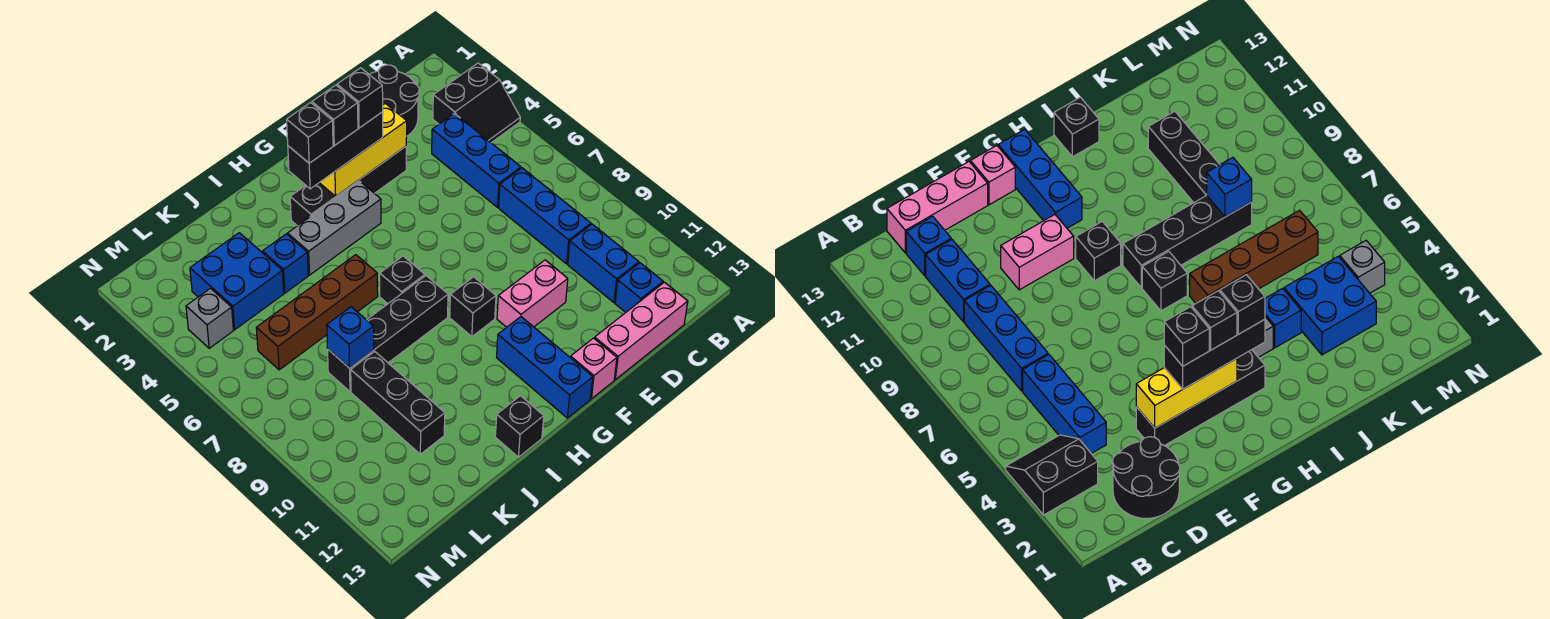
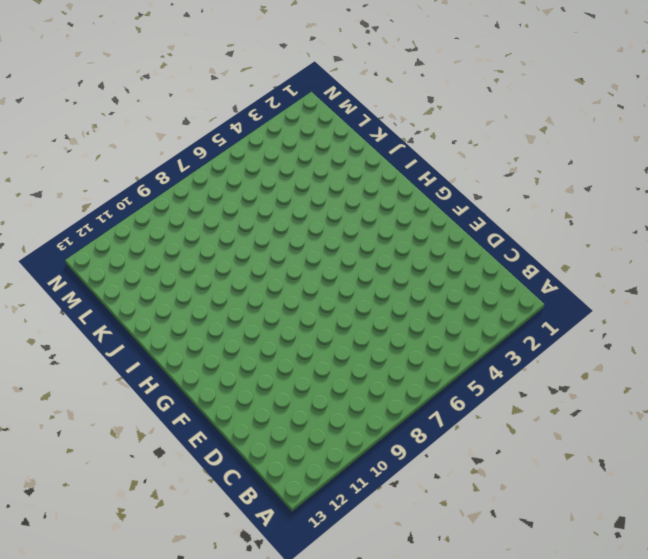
none -> black 2x2 slope [433,63,520,143]
none -> black 2x2 round brick [369,65,419,136]
none -> blue 1x3 brick [432,113,521,207]

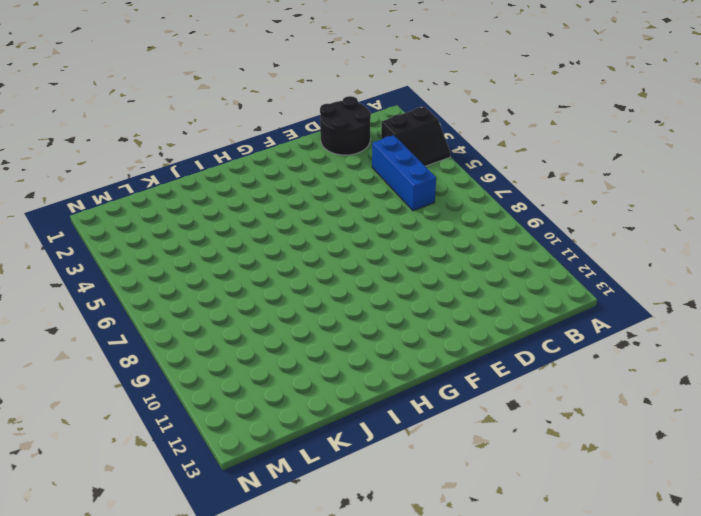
none -> blue 1x3 brick [499,168,591,264]
none -> blue 1x2 brick [568,224,639,302]
none -> blue 1x1 brick [615,263,663,312]

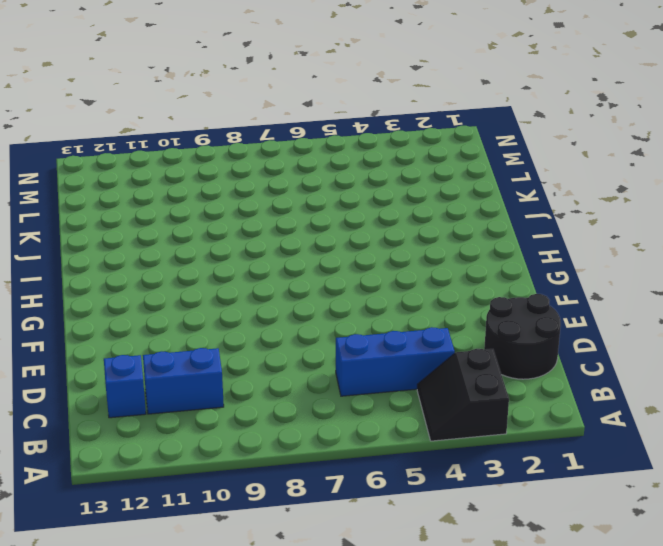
none -> blue 1x3 brick [499,168,591,264]
none -> pink 1x3 brick [595,282,688,380]
none -> black 1x4 brick [290,147,406,226]

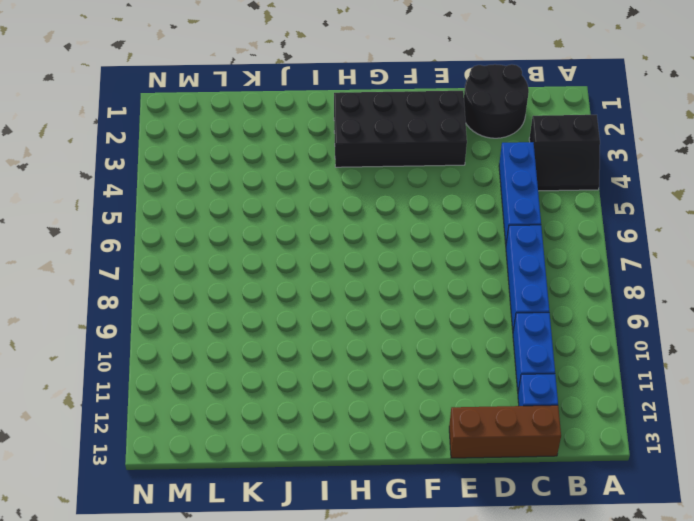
brown 1x3 brick [449,405,561,458] -> pink 1x3 brick [595,282,688,380]
black 2x4 brick [334,91,467,167] -> black 1x4 brick [290,147,406,226]
none -> pink 1x2 brick [497,260,568,327]
none -> pink 1x1 brick [570,338,617,399]
none -> grey 1x3 brick [287,181,381,275]

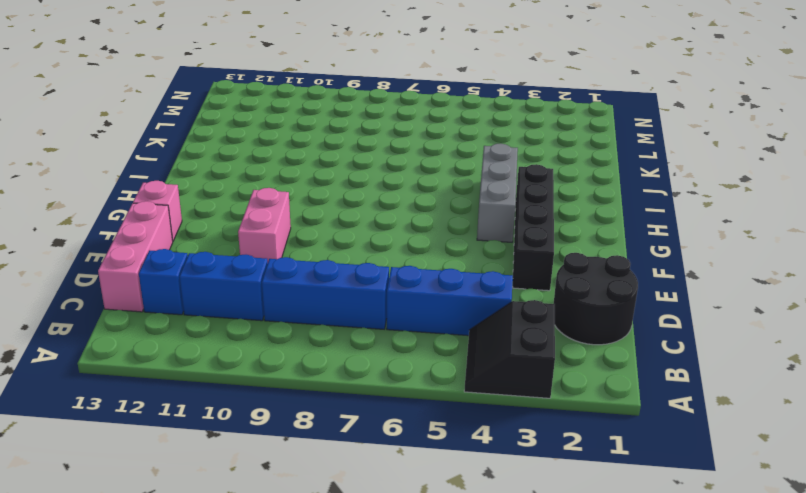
none -> black 1x1 brick [450,277,496,337]
none -> blue 1x3 brick [497,317,593,418]
none -> black 1x1 brick [380,256,425,304]

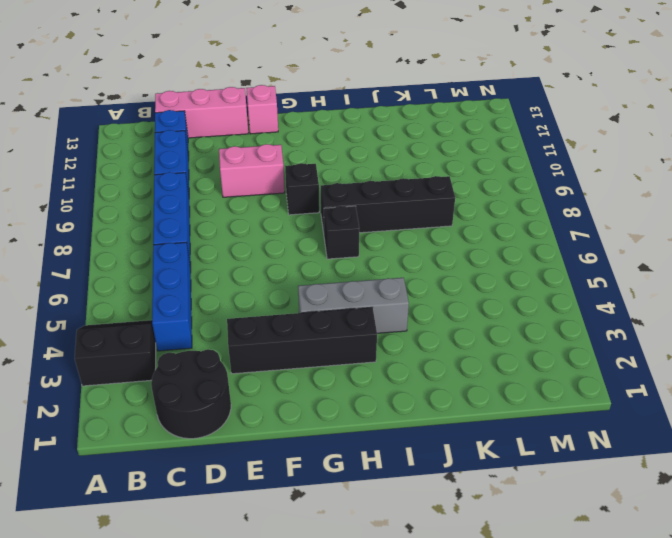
none -> blue 1x3 brick [497,317,593,418]
none -> brown 1x4 brick [256,255,378,370]
none -> black 1x1 brick [495,396,544,457]

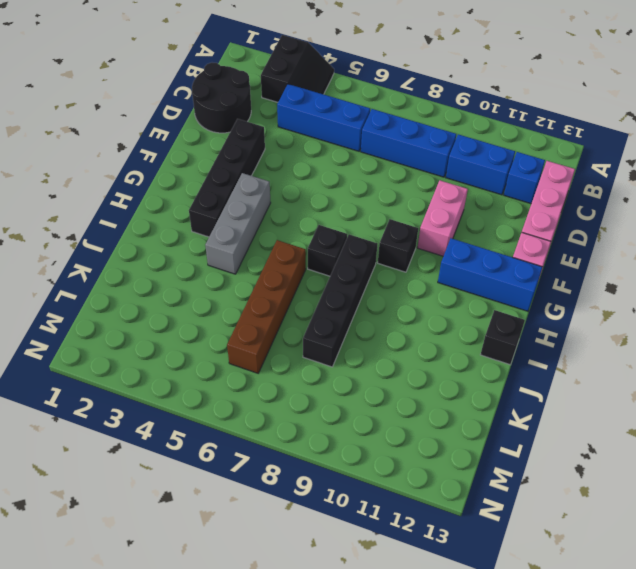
none -> blue 1x1 brick [263,234,308,293]
none -> blue 2x2 brick [190,233,284,330]
none -> black 1x3 brick [351,352,445,454]

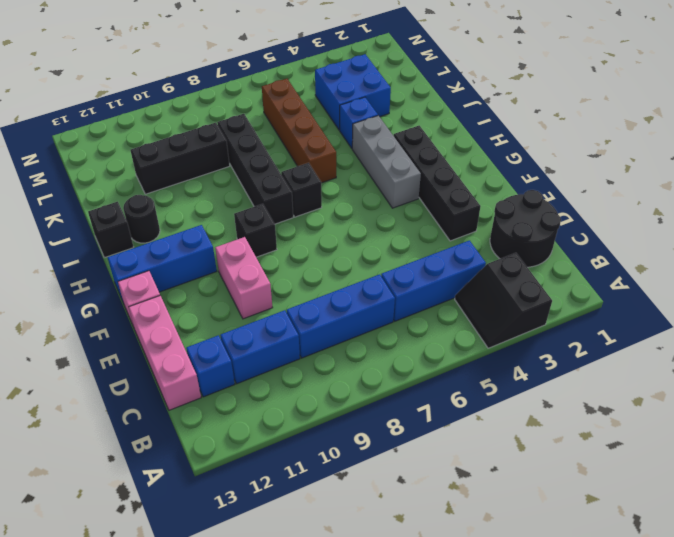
black 1x1 round brick [123,195,160,243] -> none
none -> grey 1x1 brick [186,288,233,348]
none -> yellow 1x3 brick [319,103,407,196]
none -> blue 1x1 brick [327,307,374,368]

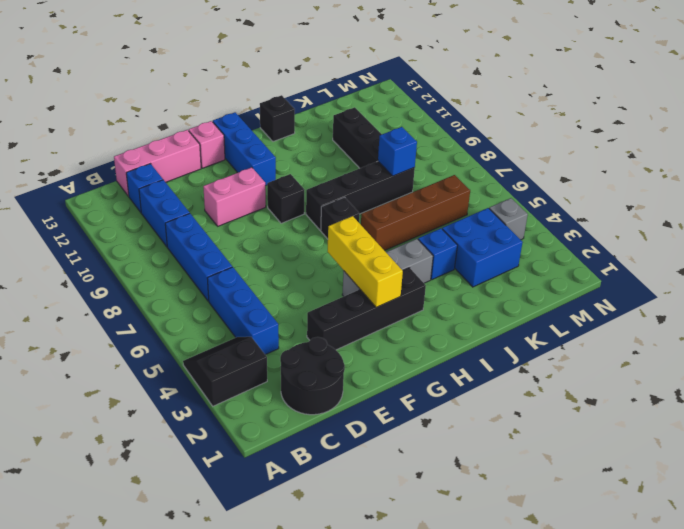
yellow 1x3 brick [328,216,403,307] -> yellow 1x3 brick turned to [319,103,407,196]
none -> black 1x3 brick [288,112,383,189]
none -> black 1x1 brick [337,68,383,128]
none -> black 1x1 brick [312,85,358,146]

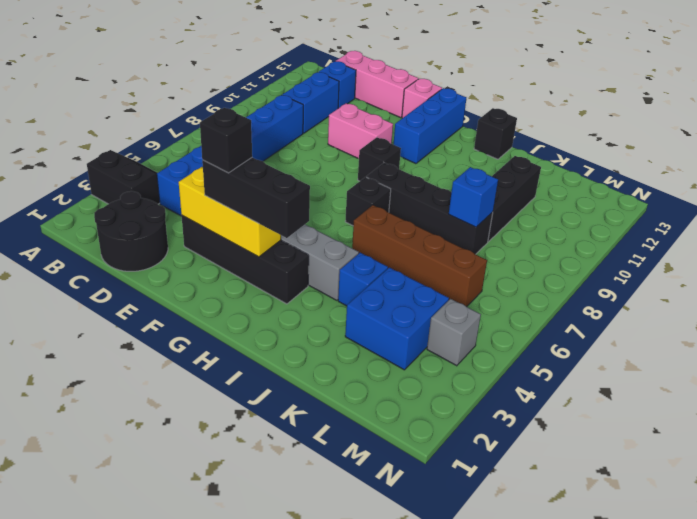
none -> black 1x1 brick [312,85,358,146]
none -> black 1x1 brick [287,103,333,163]

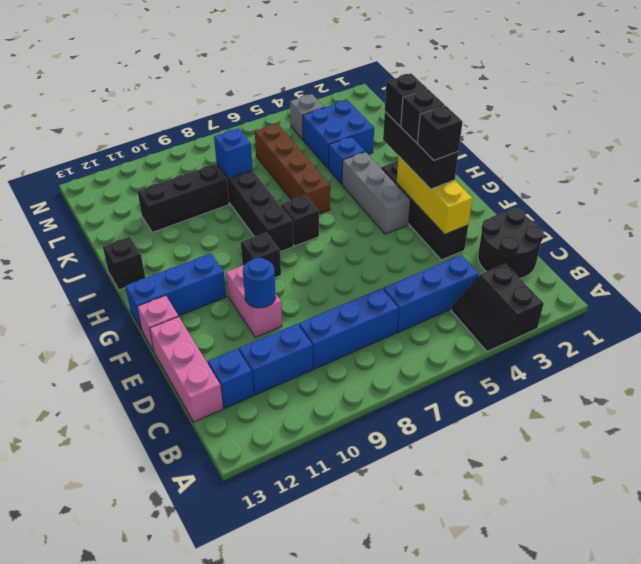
blue 1x1 round brick [243,258,276,308] -> none

